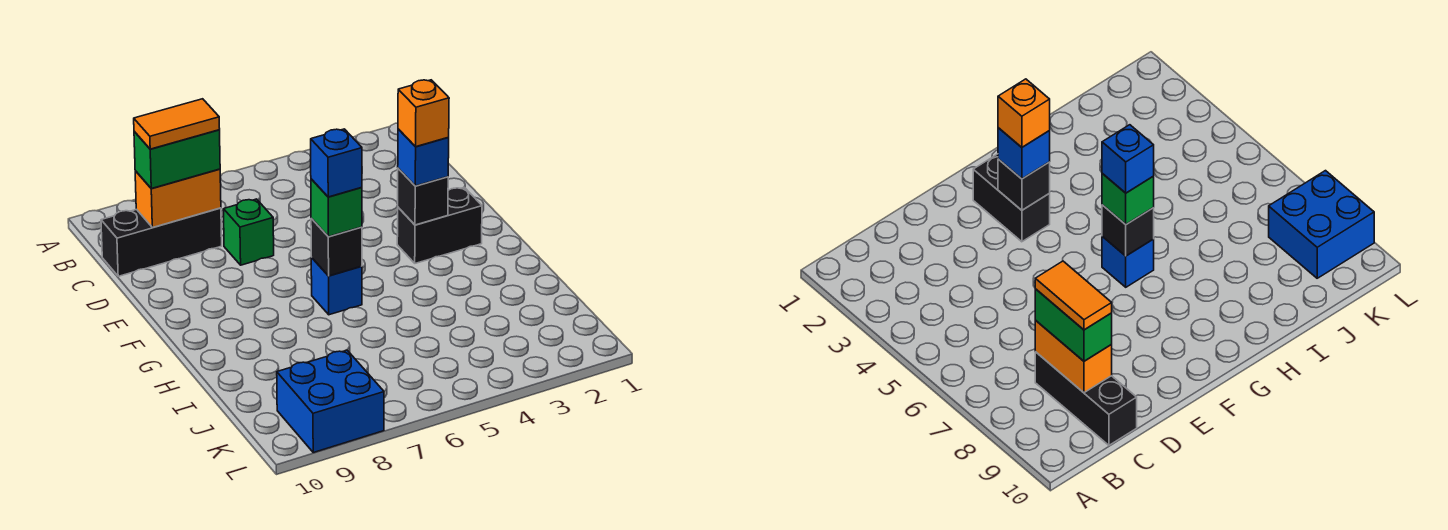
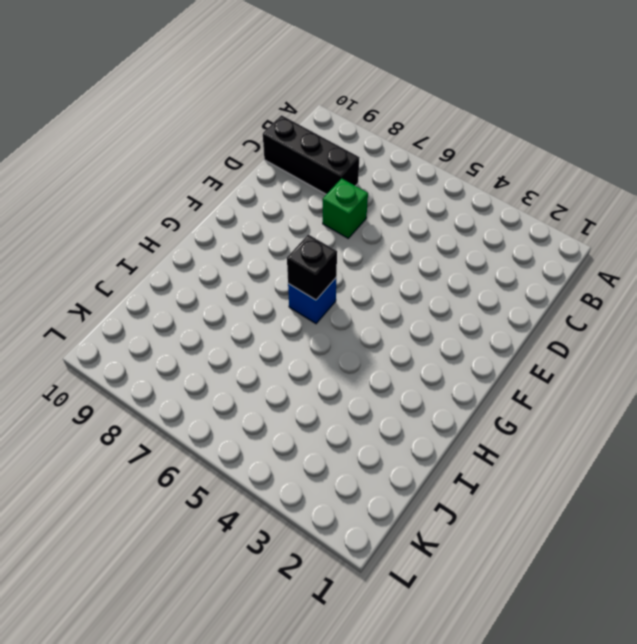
none -> black 1x2 brick [397,187,482,263]
none -> blue 2x2 brick [277,350,384,452]
none -> orange 1x2 brick [135,169,221,228]

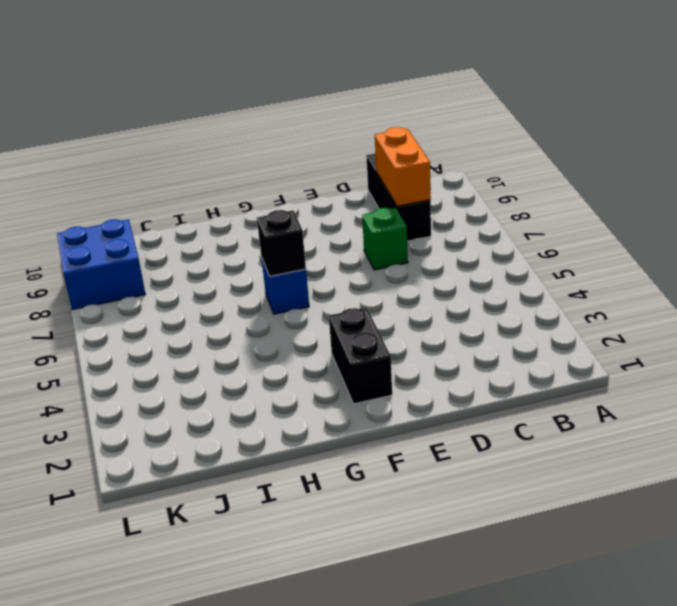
none -> black 1x1 brick [398,168,448,225]
none -> green 1x2 brick [134,130,220,189]
none -> blue 1x1 brick [398,129,449,186]

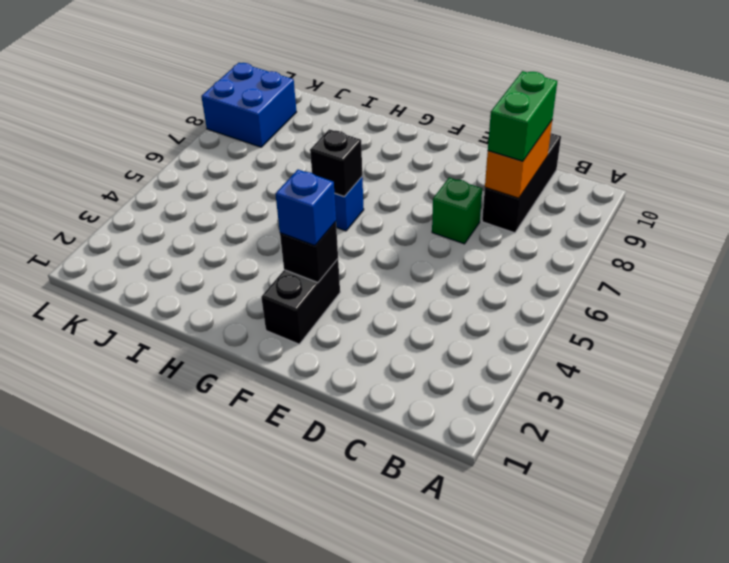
none -> green 1x1 brick [311,179,362,237]
none -> orange 1x2 tile [134,99,220,149]
none -> orange 1x1 brick [398,80,449,147]

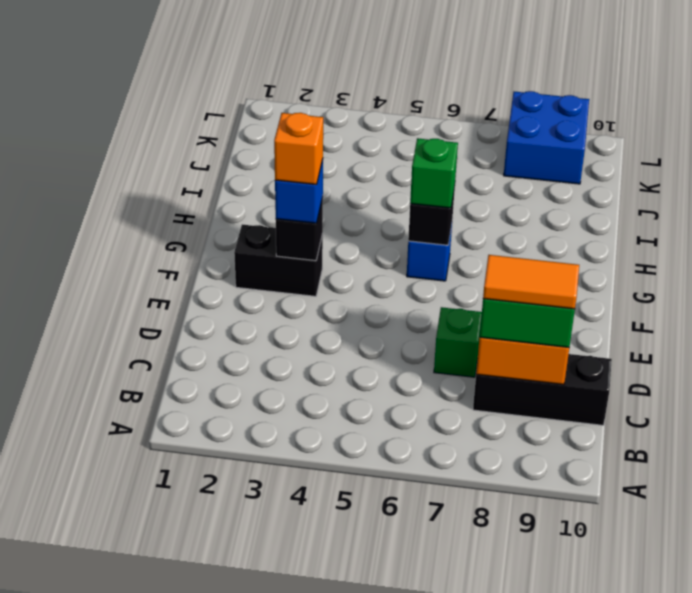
none -> blue 1x1 brick [311,129,362,197]

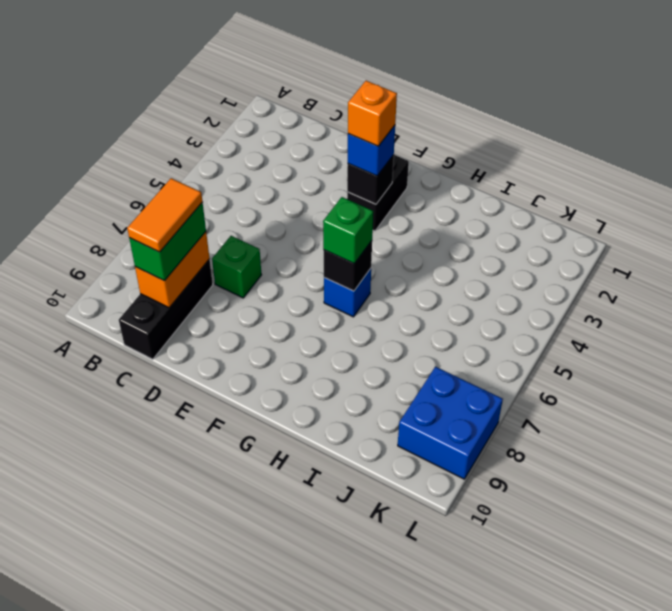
none -> blue 1x1 brick [311,129,362,197]

